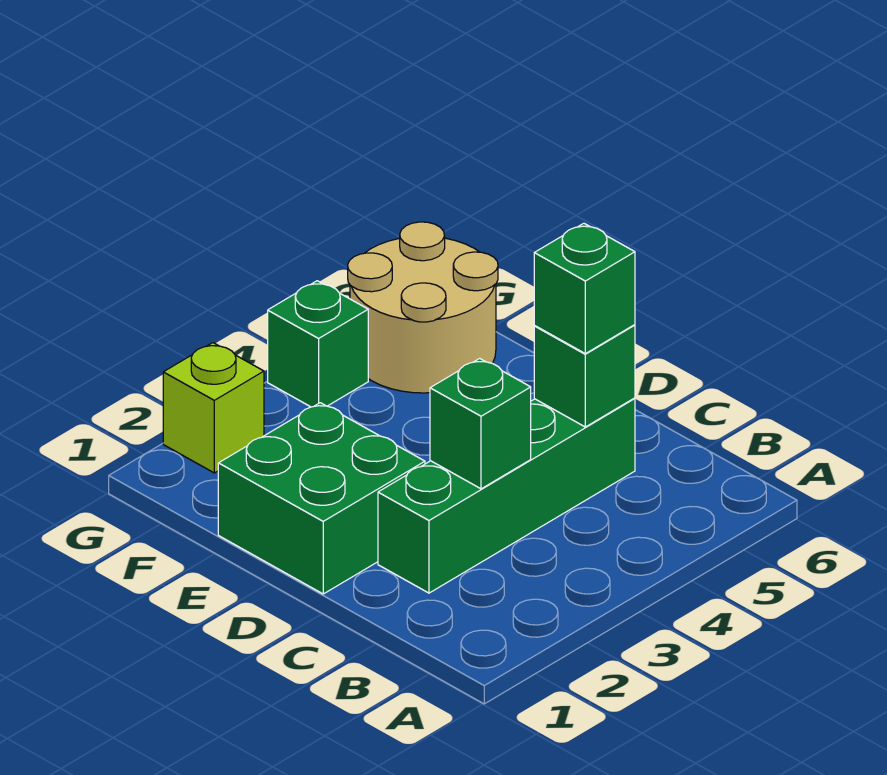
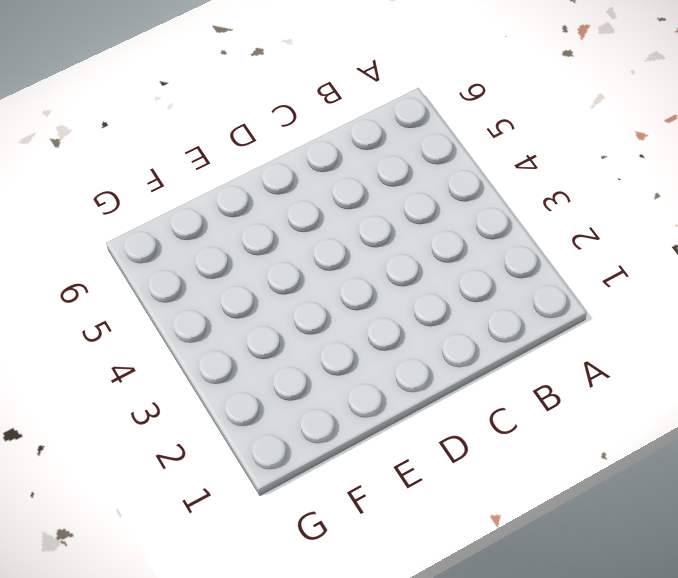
none -> green 1x4 brick [378,398,635,593]
none -> green 2x2 brick [218,403,425,594]

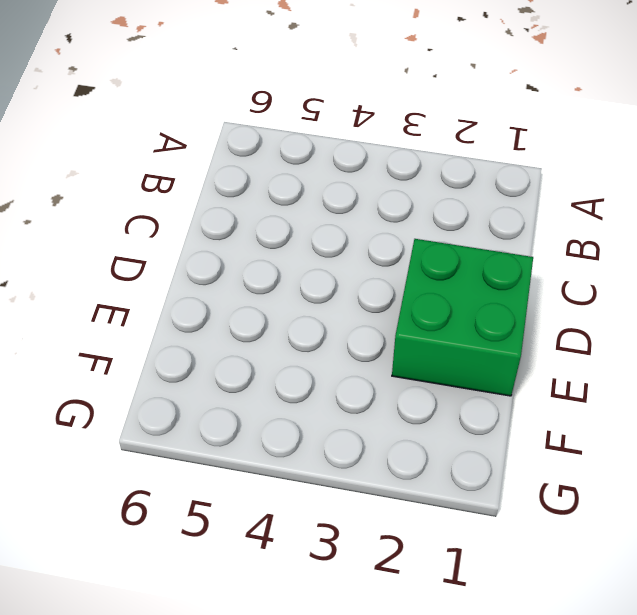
none -> green 1x4 brick [378,398,635,593]
none -> tan 2x2 round brick [348,222,498,393]

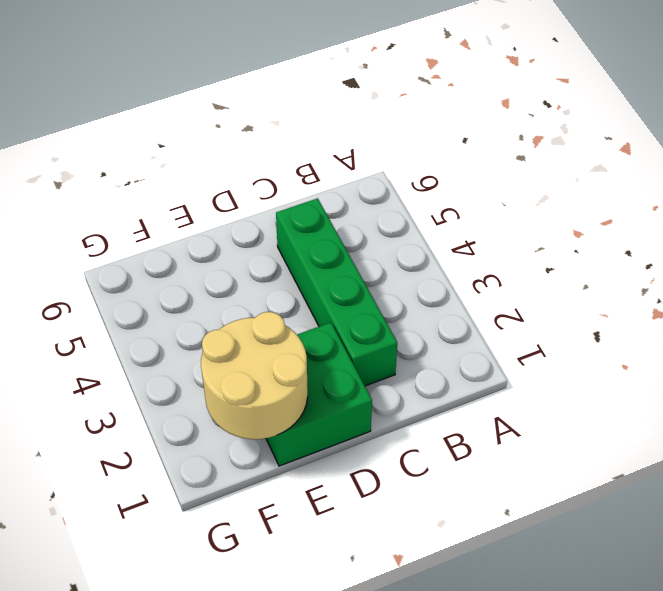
tan 2x2 round brick [201,312,308,439] -> tan 2x2 round brick moved to [348,222,498,393]
none -> lime 1x1 brick [163,343,264,473]
none -> green 1x1 brick [268,281,368,407]

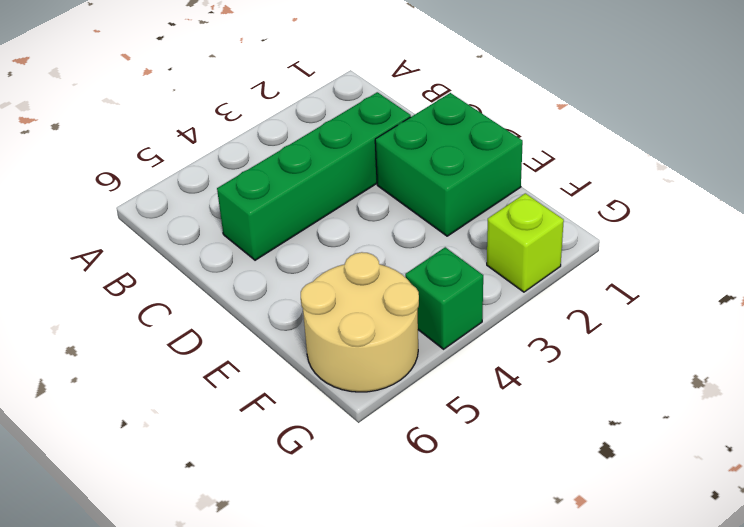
none -> green 1x1 brick [430,358,531,489]
none -> green 1x1 brick [534,325,635,427]

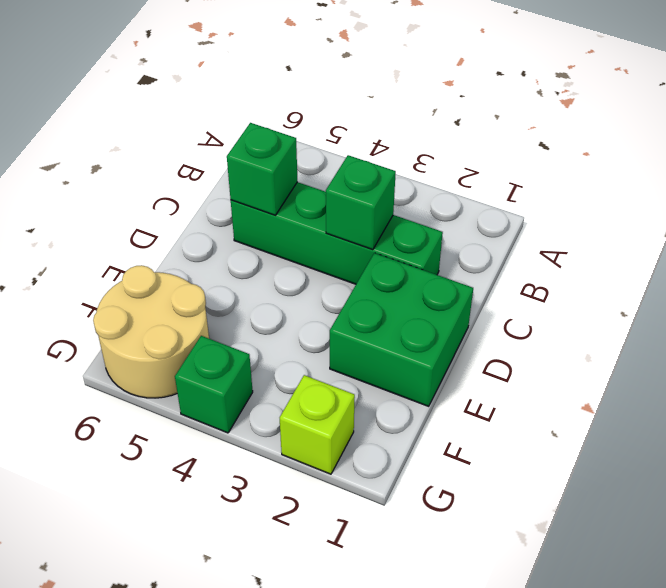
none -> green 1x1 brick [534,223,635,354]

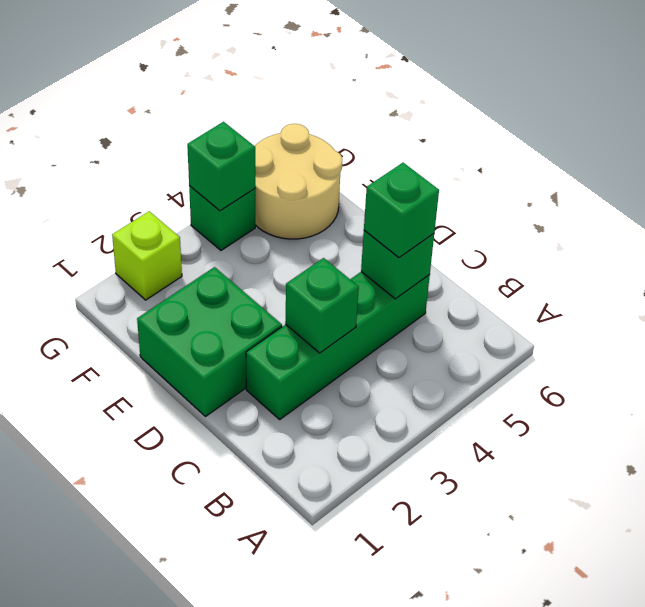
green 1x1 brick [187,122,255,211] -> none

